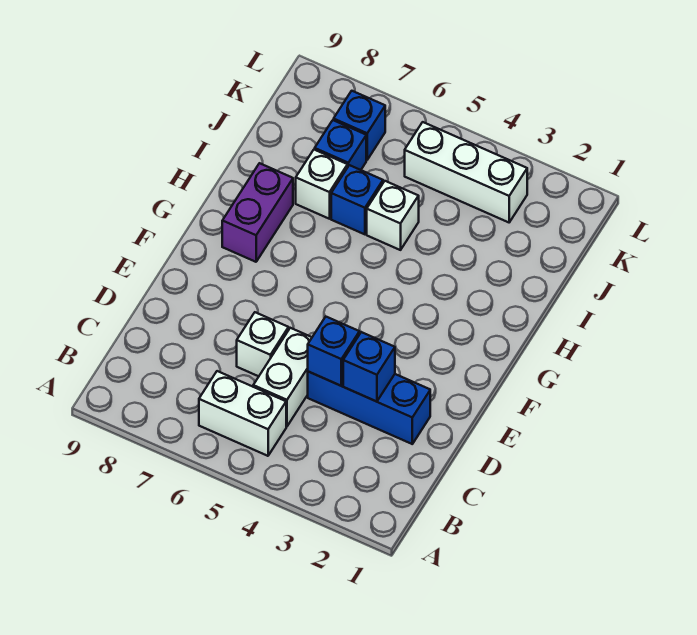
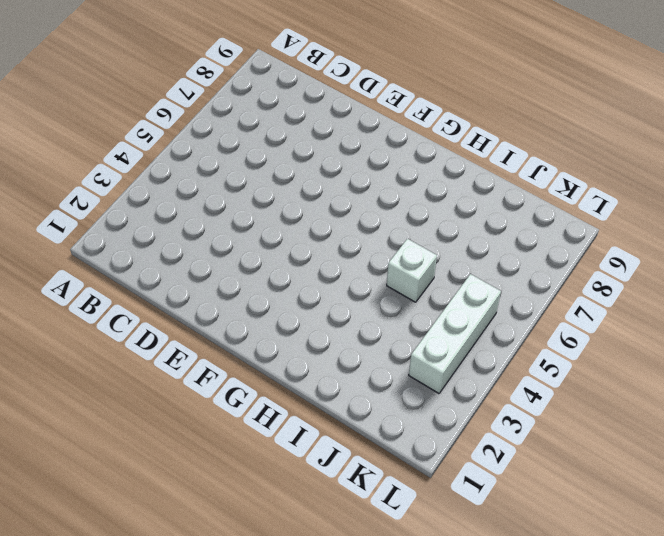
none -> white 1x2 brick [199,371,286,456]
none -> white 1x2 brick [253,328,312,426]
none -> blue 1x3 brick [308,372,430,444]

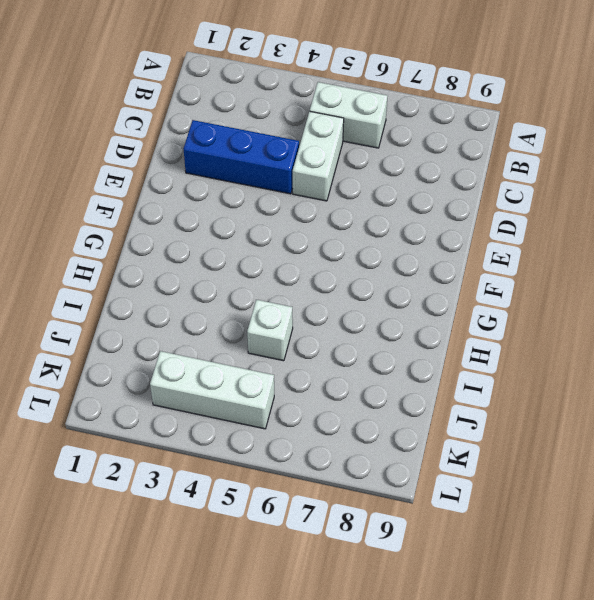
none -> white 1x1 brick [237,312,289,376]
none -> purple 1x2 brick [222,163,293,262]
none -> blue 1x1 brick [331,165,383,234]

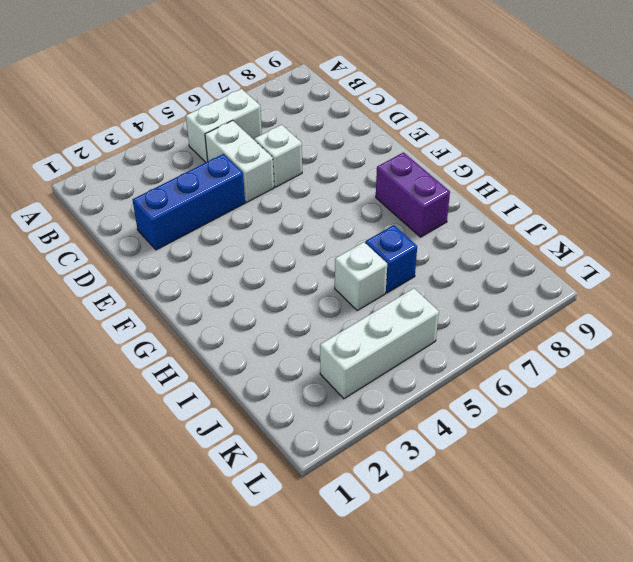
none -> white 1x1 brick [296,150,348,219]
none -> blue 1x1 brick [315,120,366,170]
none -> blue 1x1 brick [334,91,385,160]

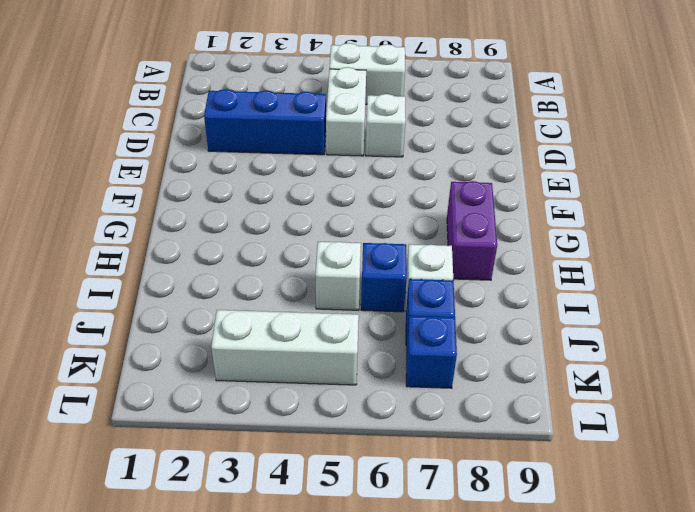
none -> blue 1x1 brick [343,332,395,402]
none -> blue 1x1 brick [308,317,359,386]

